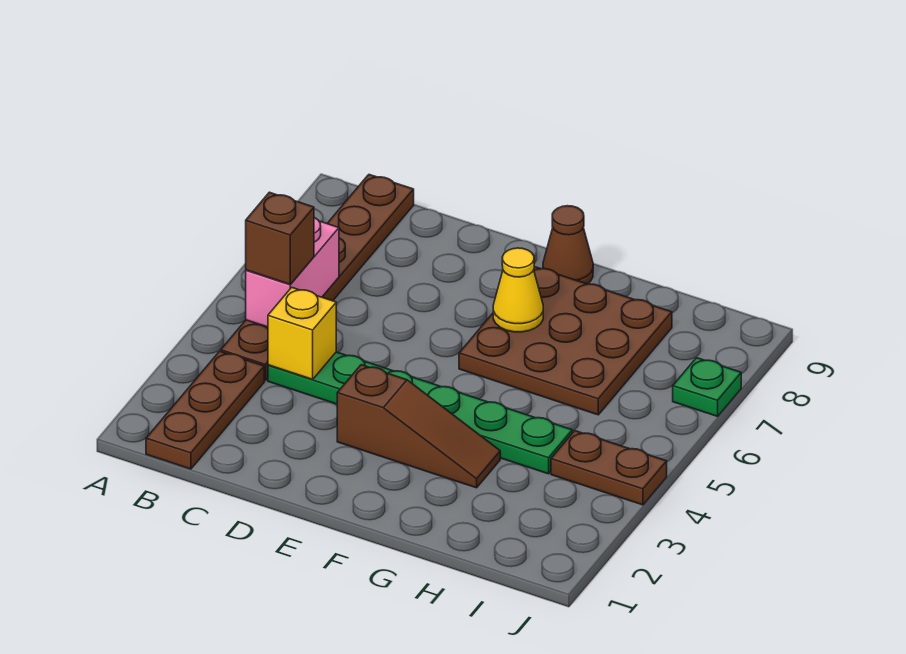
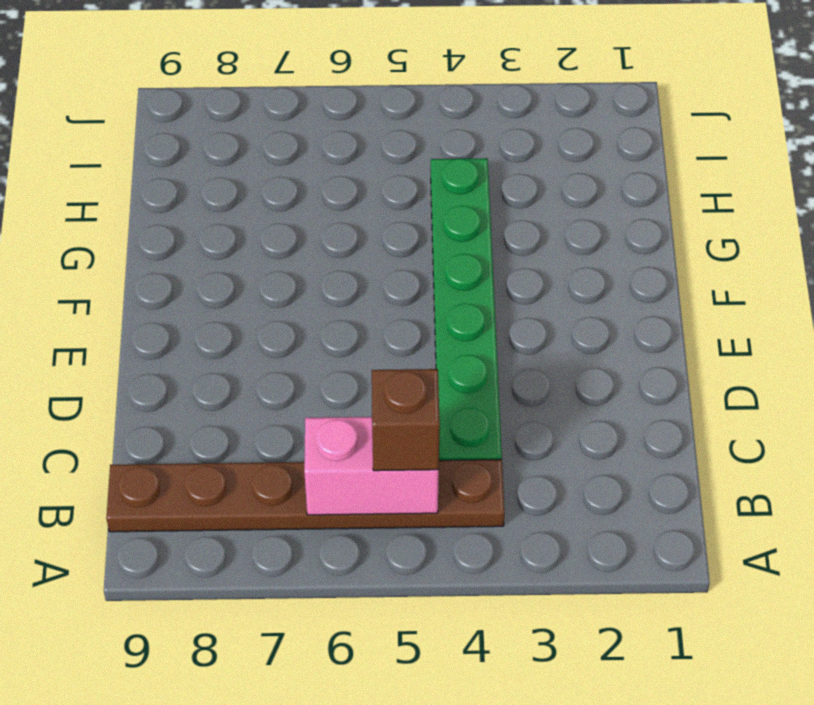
none -> brown 1x3 plate [146,351,264,469]
none -> brown 1x3 slope [337,365,500,488]
none -> brown 3x3 plate [459,267,672,415]

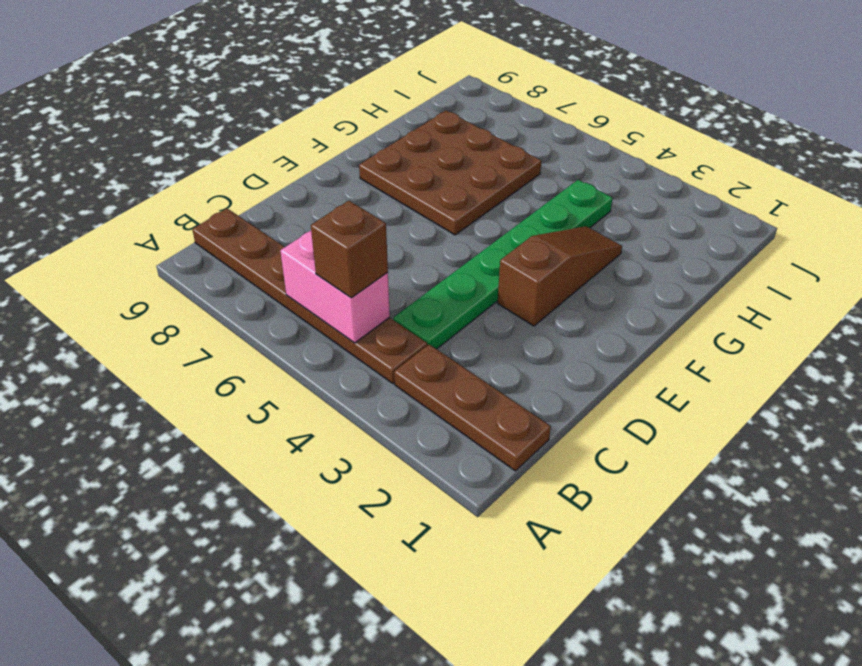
none -> brown 1x1 cone [543,206,593,284]
none -> brown 1x2 plate [551,431,667,505]
none -> green 1x1 plate [673,358,741,416]

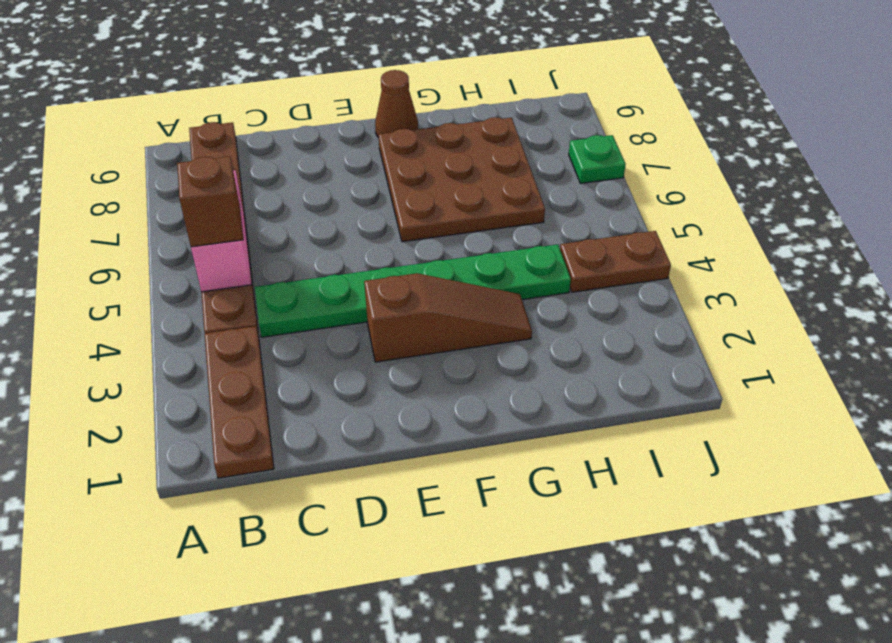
none -> yellow 1x1 brick [268,287,336,379]
none -> yellow 1x1 cone [493,248,543,332]

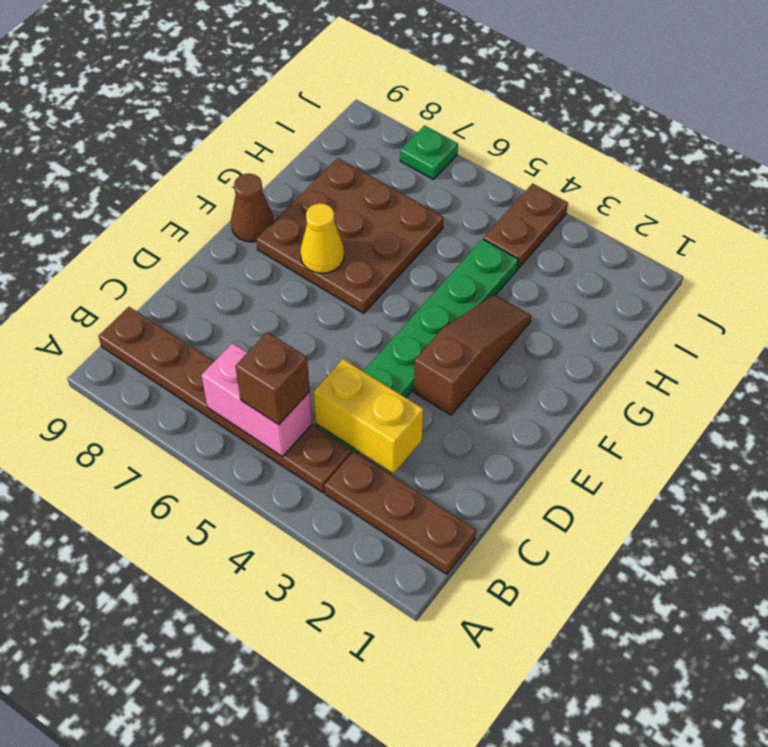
yellow 1x2 brick [313,359,423,473] -> yellow 1x1 brick [268,287,336,379]

